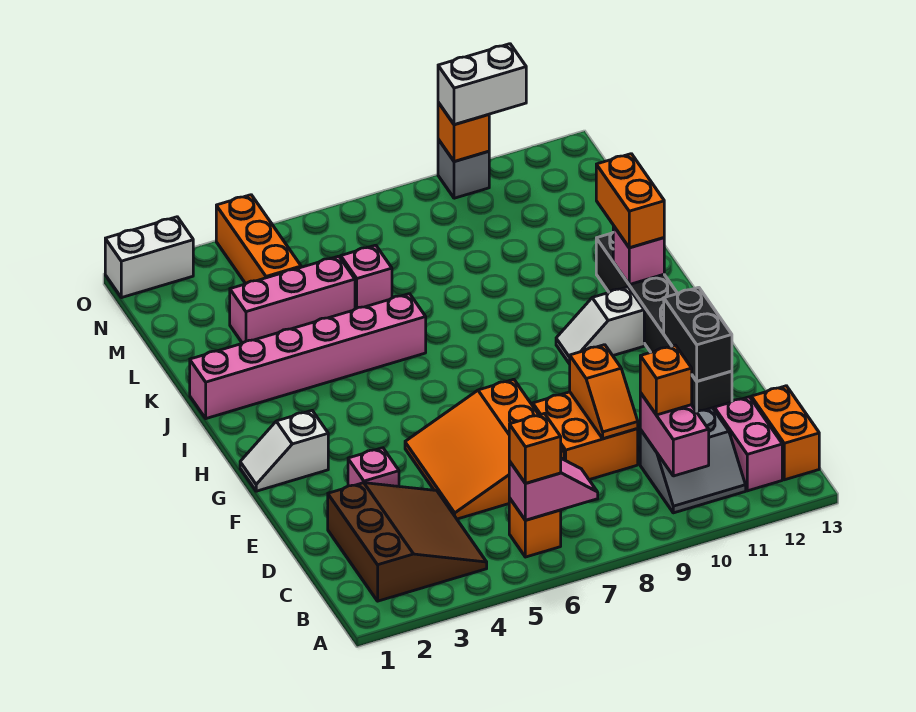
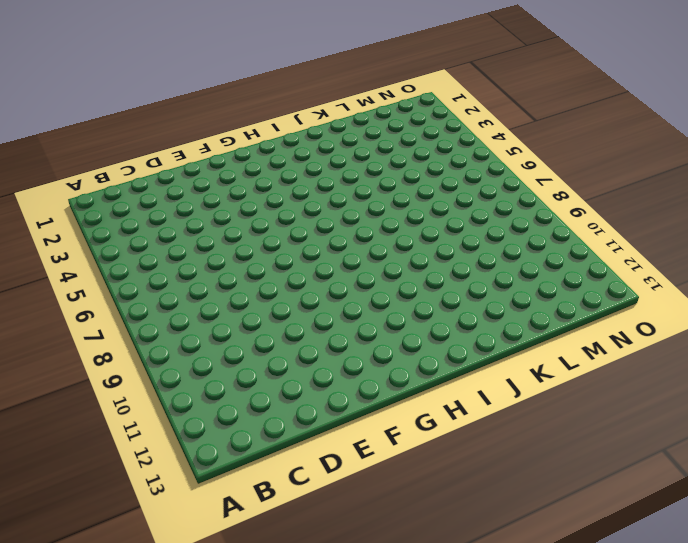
none -> brown 3x3 slope [328,483,487,601]
none -> orange 1x1 brick [509,498,561,557]
none -> grey 2x2 slope [640,408,746,513]

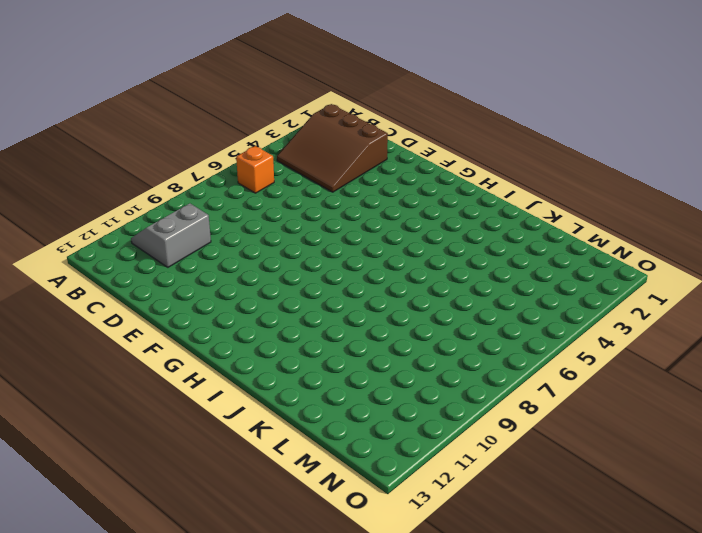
none -> pink 1x2 brick [714,397,782,491]
none -> orange 1x2 brick [751,386,819,480]
none -> orange 3x3 slope [405,379,564,519]

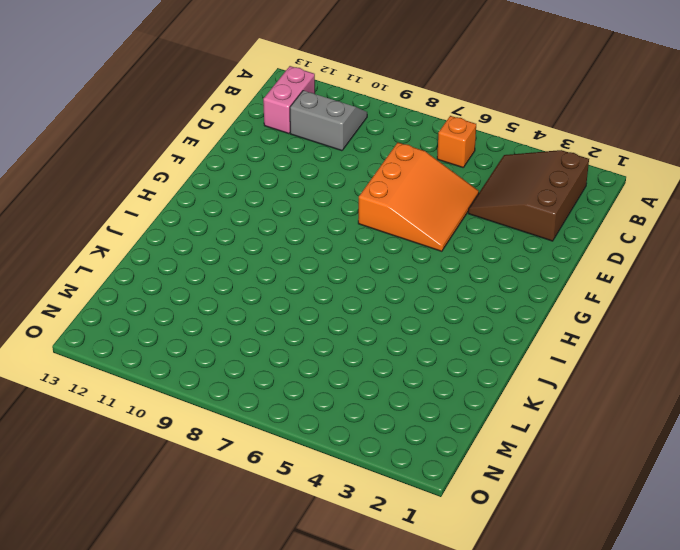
none -> orange 1x2 brick [751,386,819,480]
none -> orange 2x2 brick [533,392,638,480]
none -> pink 1x1 brick [348,448,399,486]

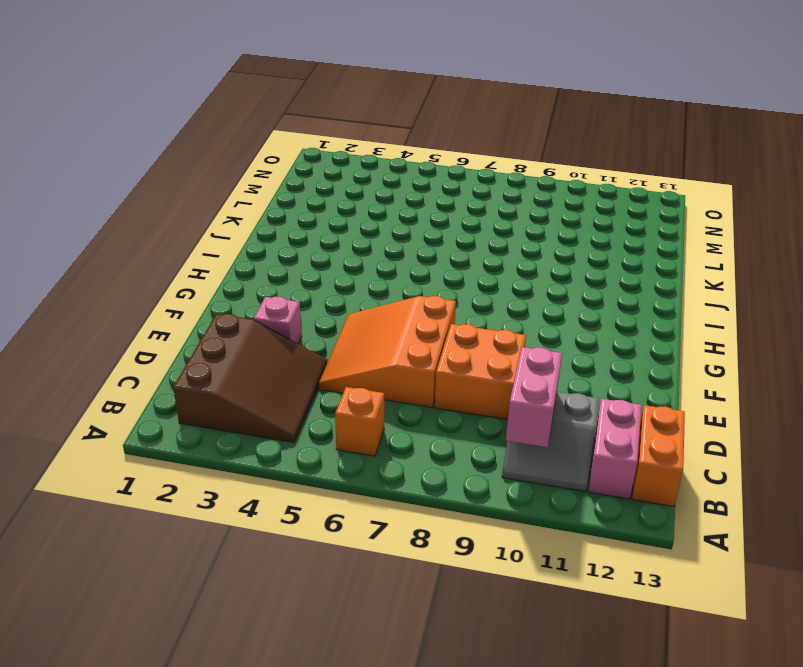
none -> black 1x6 brick [596,233,732,412]
none -> white 1x2 slope [240,411,328,491]
none -> white 1x2 slope [556,287,644,364]

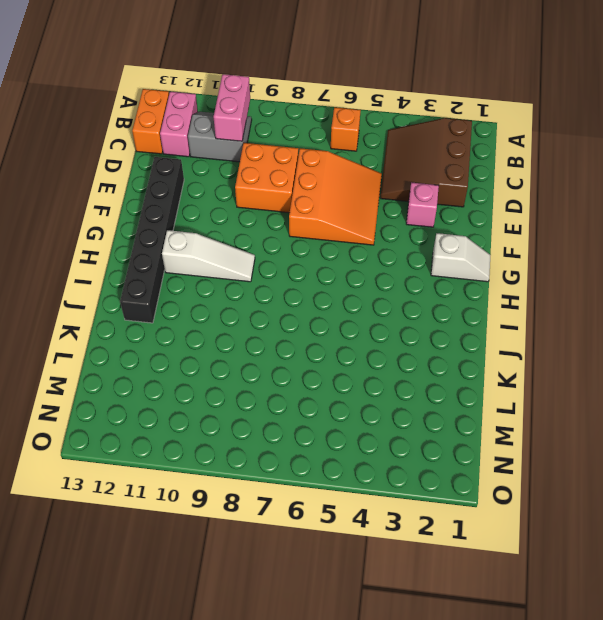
white 1x3 slope [162,230,255,282] -> white 1x2 slope [556,287,644,364]
none -> pink 1x6 brick [190,294,426,419]
none -> pink 1x3 brick [230,256,355,343]
none -> pink 1x1 brick [341,245,392,309]

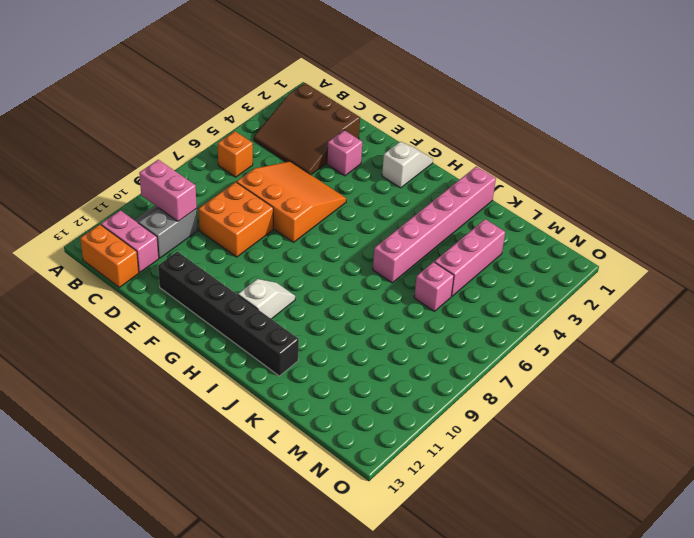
none -> orange 1x3 brick [216,195,301,284]
none -> white 1x2 brick [105,217,193,298]
none -> grey 1x1 brick [438,139,489,198]

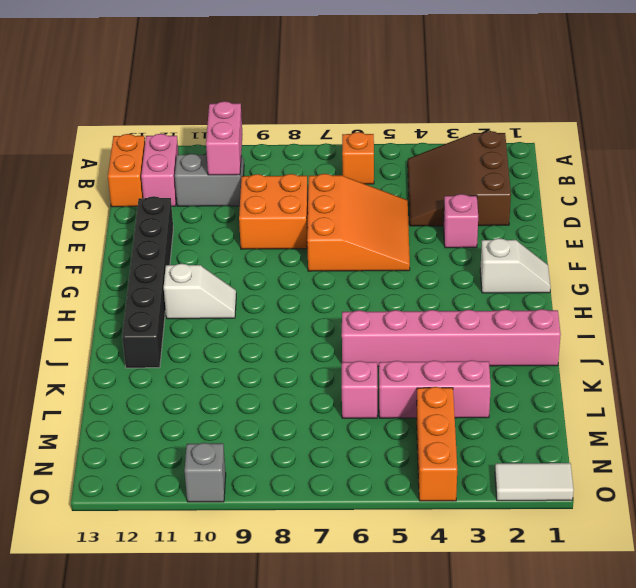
white 1x2 tile [495,463,574,501] -> white 1x2 brick [105,217,193,298]
none -> pink 1x2 slope [509,458,598,520]
none -> orange 1x2 slope [570,345,638,439]
none -> black 1x2 brick [664,287,732,381]

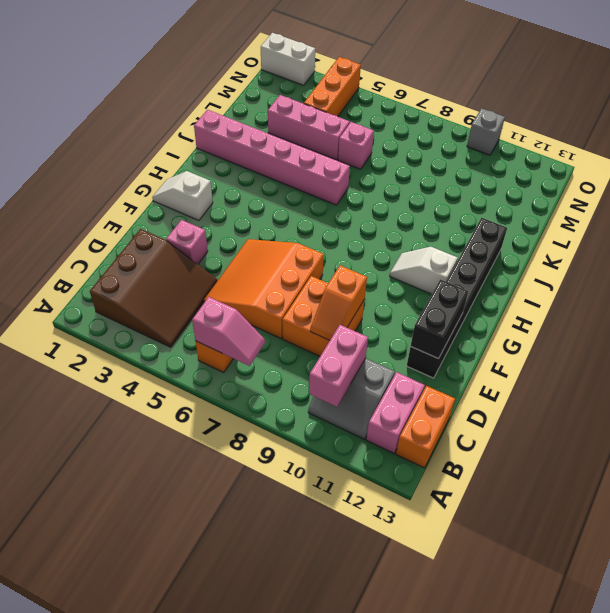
none -> pink 1x1 brick [613,226,664,285]
none -> orange 1x1 brick [438,102,489,162]
none -> orange 1x1 brick [509,414,561,483]

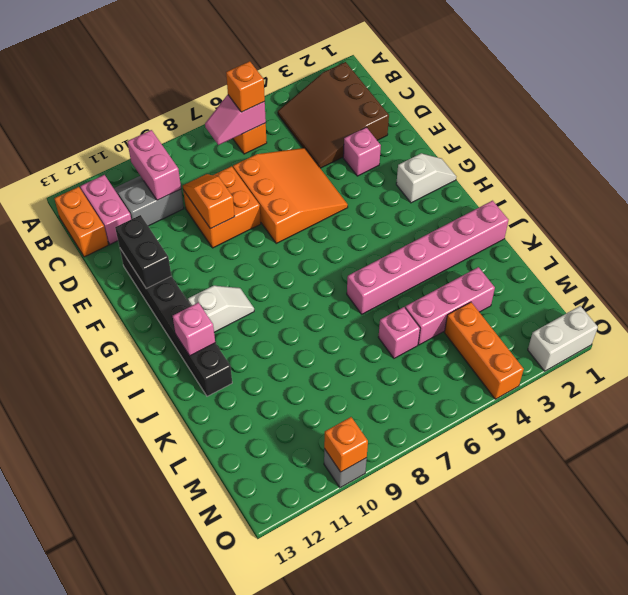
none -> orange 1x1 brick [640,345,692,415]
none -> orange 1x2 brick [596,154,664,248]
none -> white 1x2 brick [438,44,526,125]

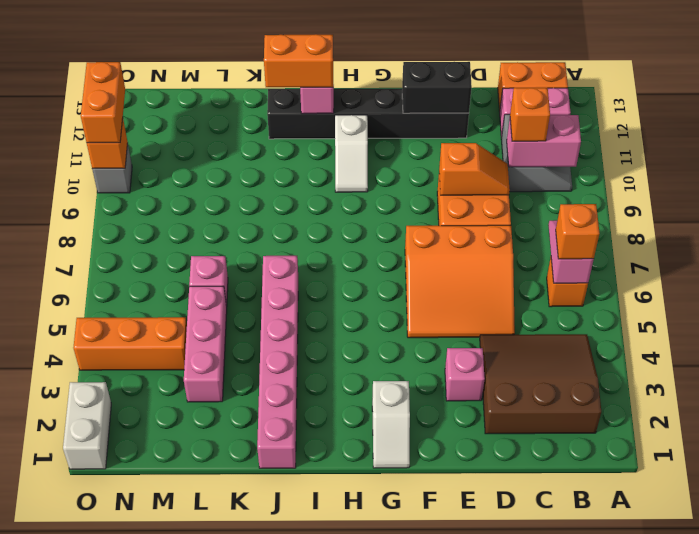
orange 1x2 brick [81,62,125,143] -> white 1x2 brick [438,44,526,125]

